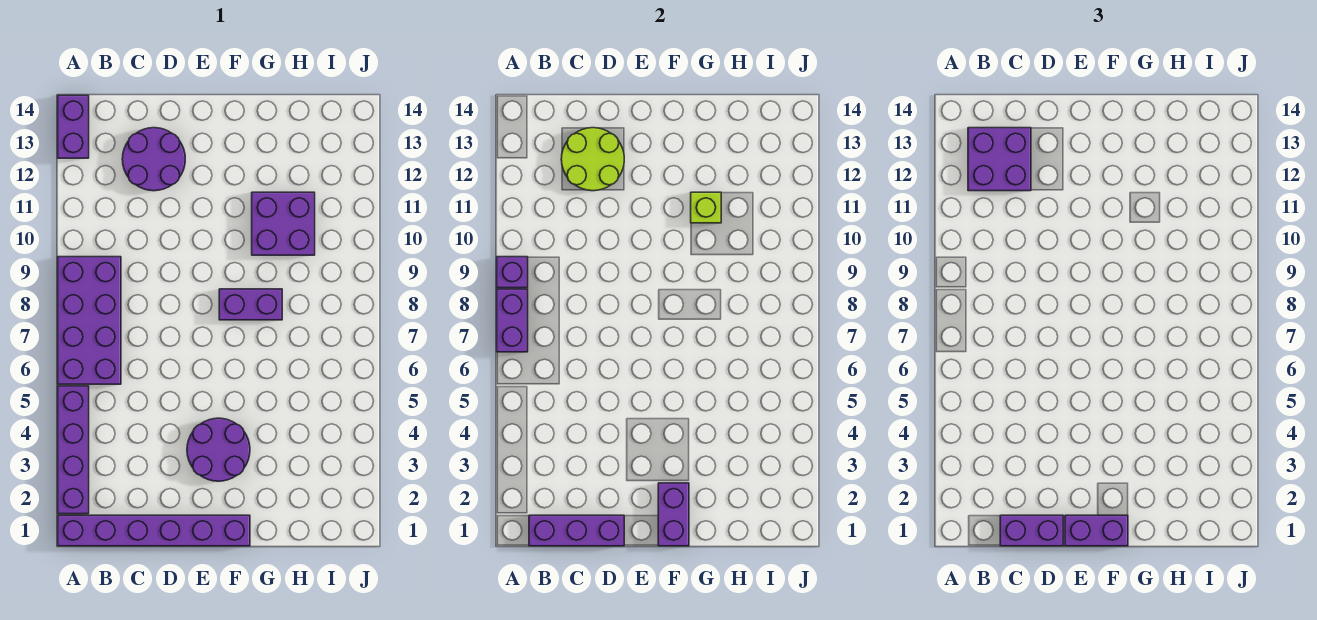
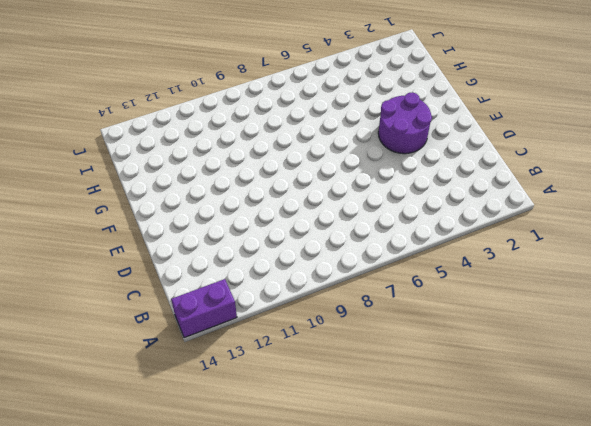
none -> purple 1x6 brick [58,515,250,546]
none -> purple 1x4 brick [58,386,89,514]
none -> purple 2x4 brick [58,257,121,384]

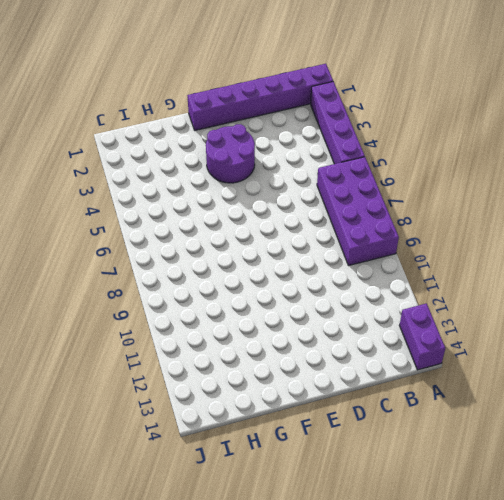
none -> purple 2x2 round brick [122,128,185,191]
none -> purple 1x2 brick [219,289,282,320]
none -> purple 2x2 brick [252,192,315,255]

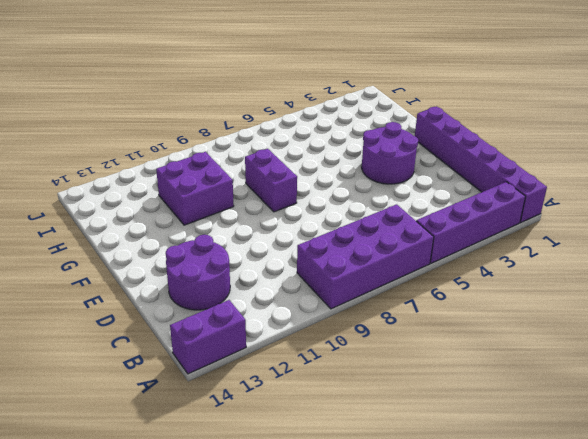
none -> purple 1x2 brick [497,289,528,352]
none -> purple 1x1 brick [497,257,528,288]
none -> purple 1x3 brick [529,515,624,546]

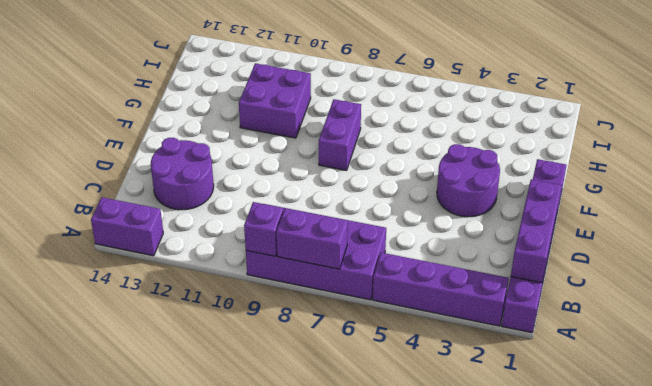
none -> lime 2x2 round brick [561,128,624,191]
none -> purple 1x2 brick [658,483,689,546]
none -> lime 1x1 brick [691,192,721,223]

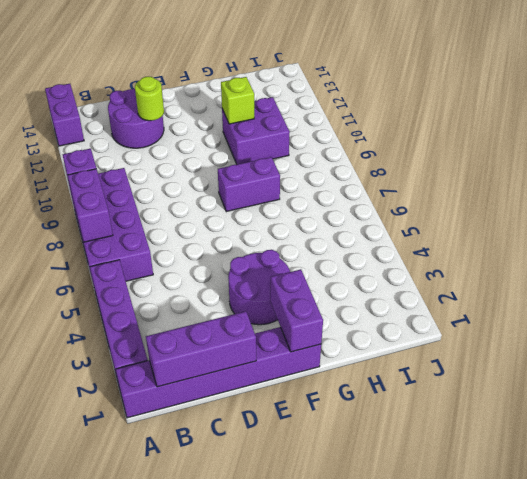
lime 1x1 round brick [135,77,164,121] -> lime 2x2 round brick [561,128,624,191]
none -> purple 2x2 brick [968,128,1031,191]
none -> purple 1x2 brick [1000,515,1063,546]
none -> purple 1x2 brick [1065,515,1128,546]

